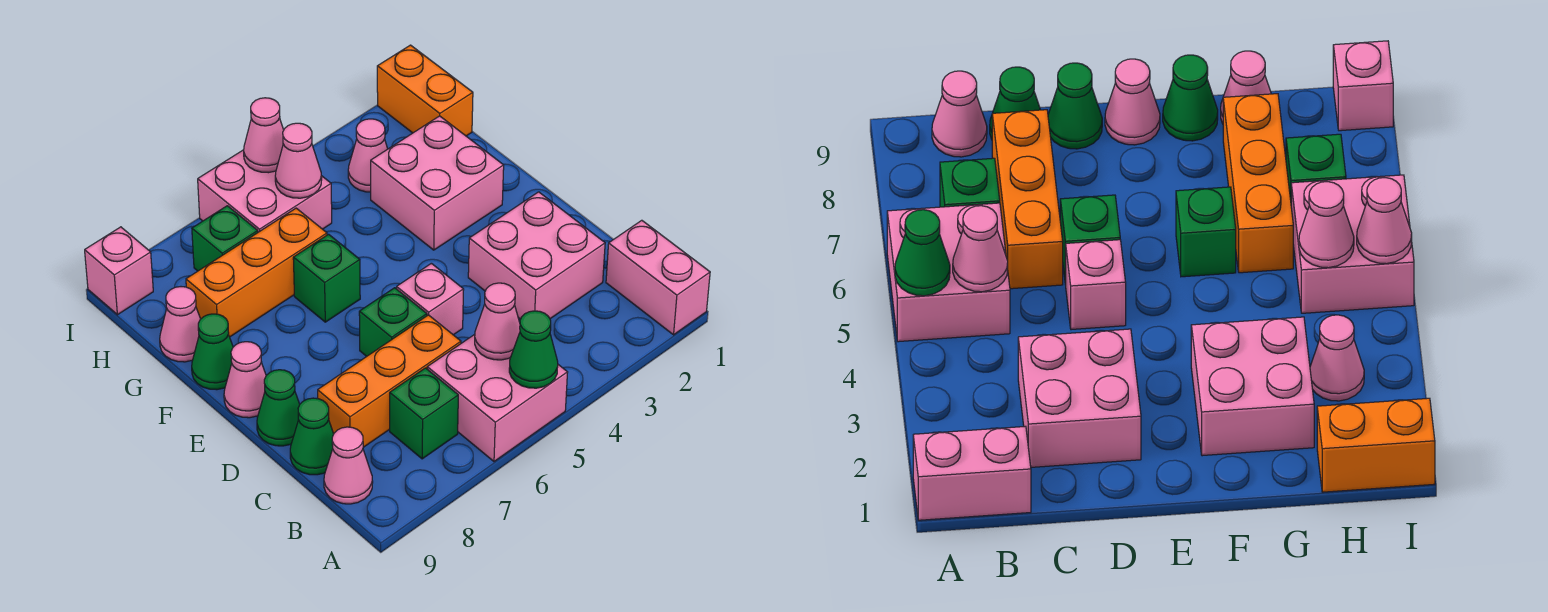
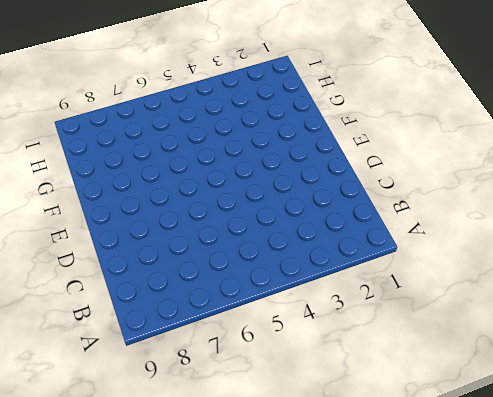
none -> pink 1x2 brick [606,220,710,335]
none -> pink 2x2 brick [427,334,568,461]
none -> green 1x1 brick [390,368,458,459]

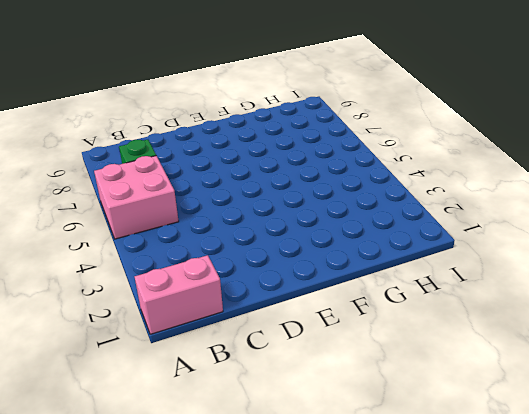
none -> pink 1x1 cone [324,427,373,504]
none -> pink 2x2 brick [468,192,605,319]
none -> orange 1x3 brick [318,315,461,447]

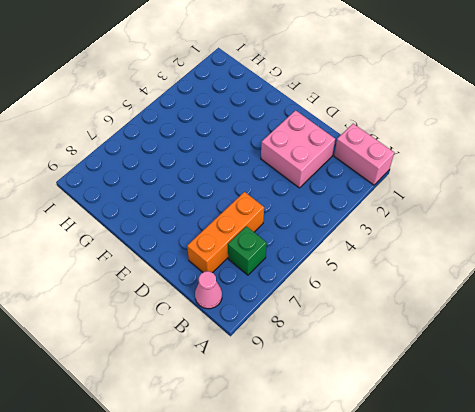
none -> pink 2x2 brick [427,334,568,461]
none -> green 1x1 cone [290,398,334,475]
none -> pink 1x1 brick [397,263,464,335]

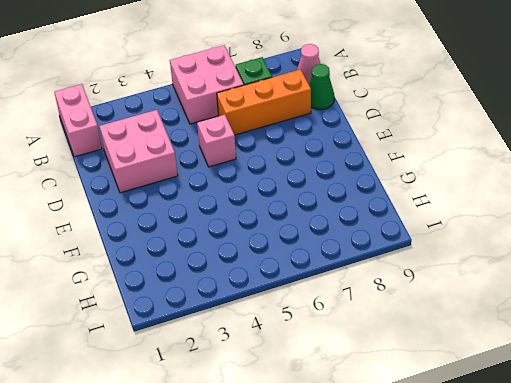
none -> green 1x1 brick [359,288,427,356]
none -> green 1x1 cone [257,370,300,446]
none -> pink 1x1 cone [224,342,266,418]

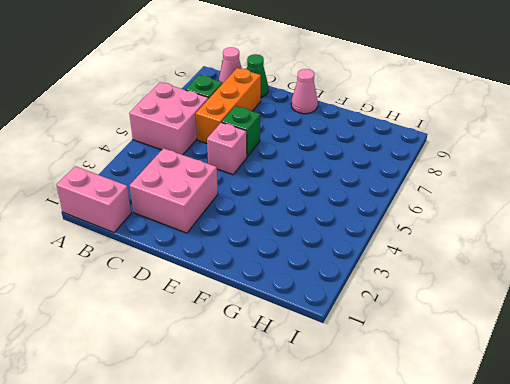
none -> green 1x1 cone [257,370,300,446]
none -> pink 2x2 brick [371,116,504,250]
none -> green 1x1 brick [293,234,360,322]

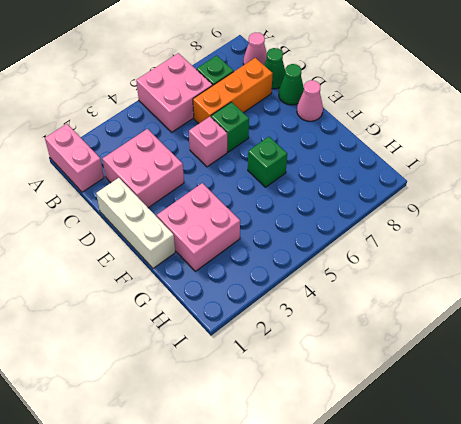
white 1x3 brick [96,178,175,268] -> none
none -> green 1x1 cone [192,314,233,390]
none -> orange 1x3 brick [186,208,327,337]
none -> pink 1x1 cone [160,287,200,362]

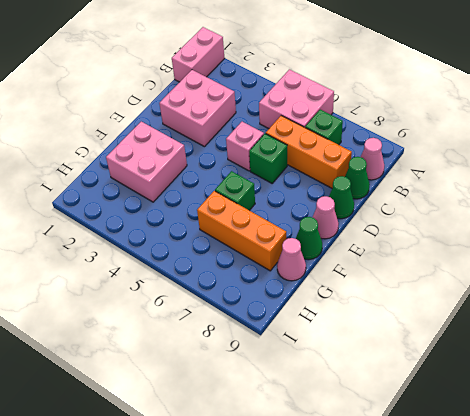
none -> orange 1x2 brick [377,45,473,136]
none -> pink 1x1 cone [348,119,388,192]
none -> pink 2x2 brick [198,150,332,232]

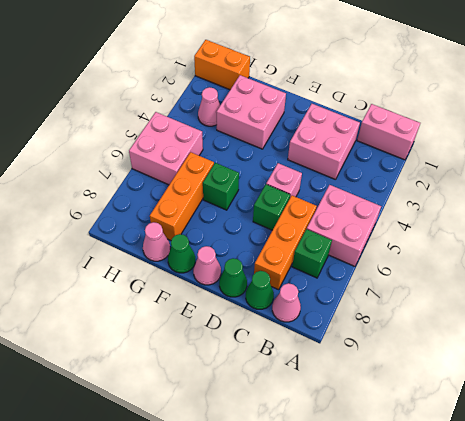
none -> green 1x1 brick [192,206,258,271]
none -> pink 1x1 brick [85,227,153,315]
none -> green 1x1 cone [509,311,558,388]

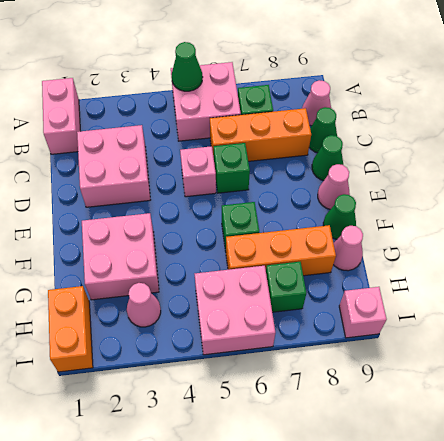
none -> pink 1x1 cone [475,283,520,360]
none -> pink 1x1 cone [275,123,322,198]
none -> pink 1x1 cone [244,98,284,173]

